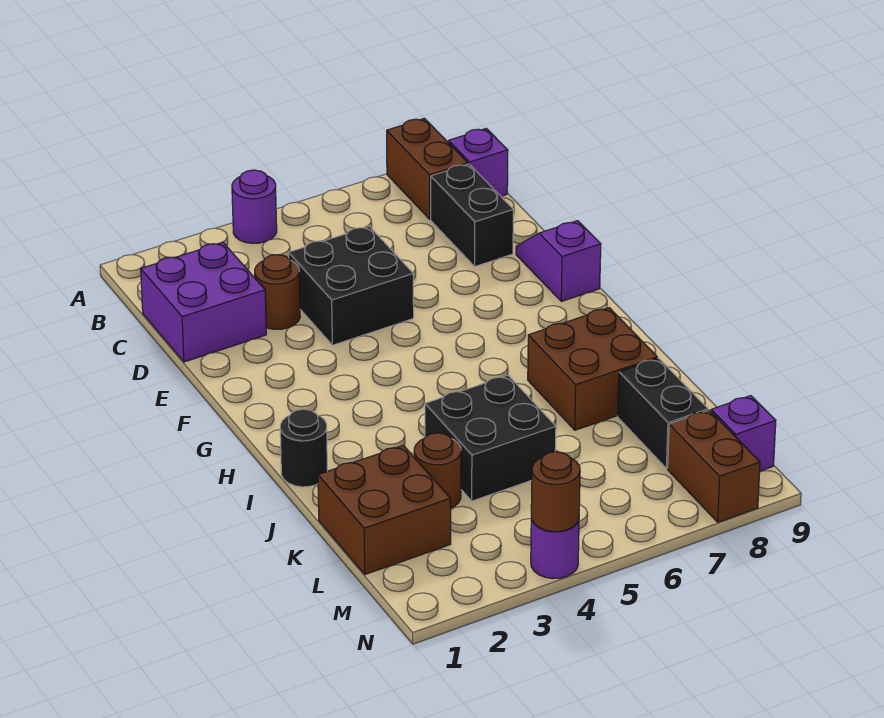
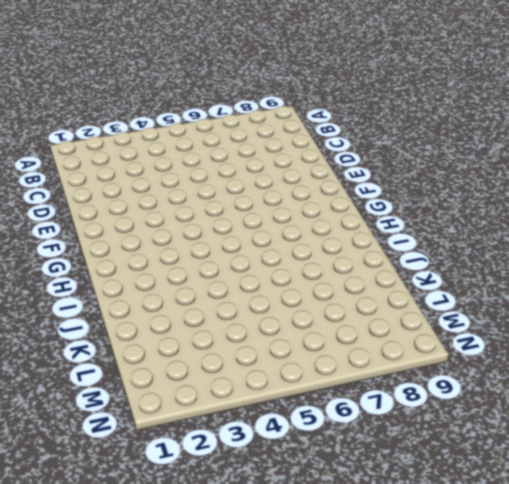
none -> purple 1x1 round brick [232,170,277,243]
none -> brown 1x2 brick [387,118,468,219]
none -> purple 1x1 brick [449,128,508,196]

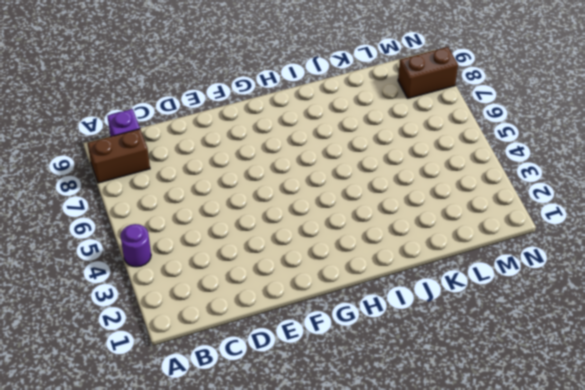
none -> purple 2x2 brick [141,242,266,362]
none -> black 1x2 brick [431,164,513,266]
none -> brown 1x1 round brick [255,255,300,329]

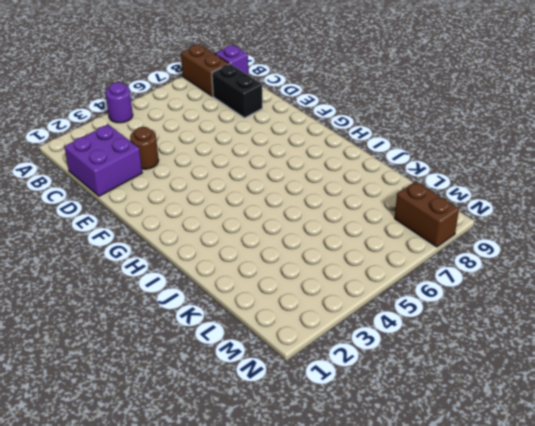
none -> black 2x2 brick [288,226,414,345]
none -> purple 1x2 slope [516,221,601,301]
none -> black 1x1 round brick [280,409,327,487]

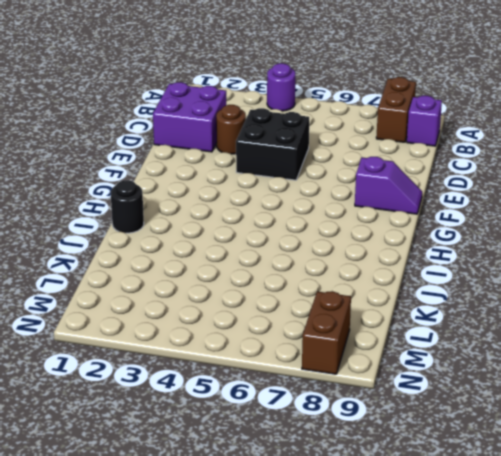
purple 1x2 slope [355,157,422,214] -> purple 1x2 slope turned to [516,221,601,301]
none -> black 1x2 brick [431,164,513,266]
none -> brown 2x2 brick [528,308,657,430]
none -> black 2x2 brick [425,375,556,501]

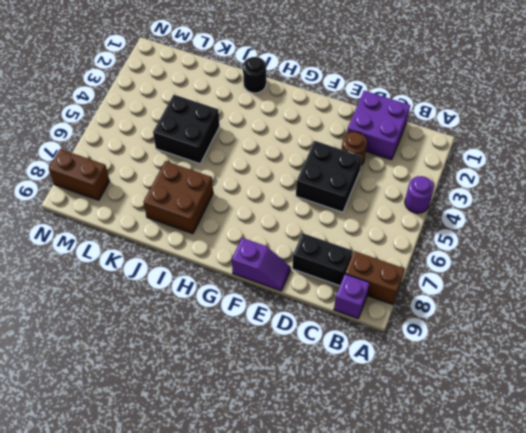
none -> brown 2x2 brick [318,445,451,574]
none -> brown 1x1 round brick [414,433,461,508]
none -> black 1x2 brick [618,358,708,468]

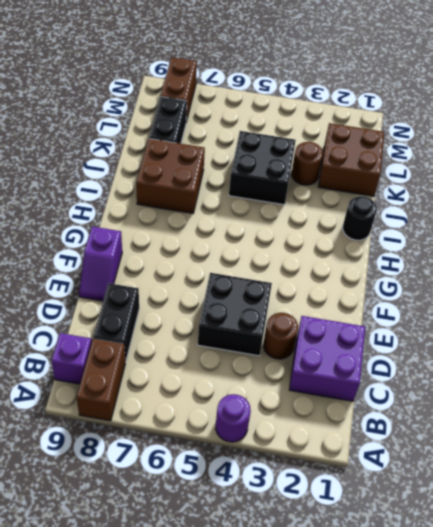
none -> purple 1x1 brick [711,396,776,471]
none -> purple 1x1 round brick [531,517,579,579]
none -> brown 1x1 round brick [531,452,580,532]

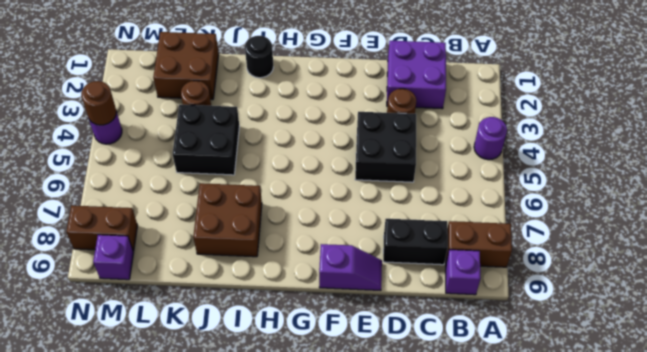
none -> black 1x2 brick [618,358,708,468]

